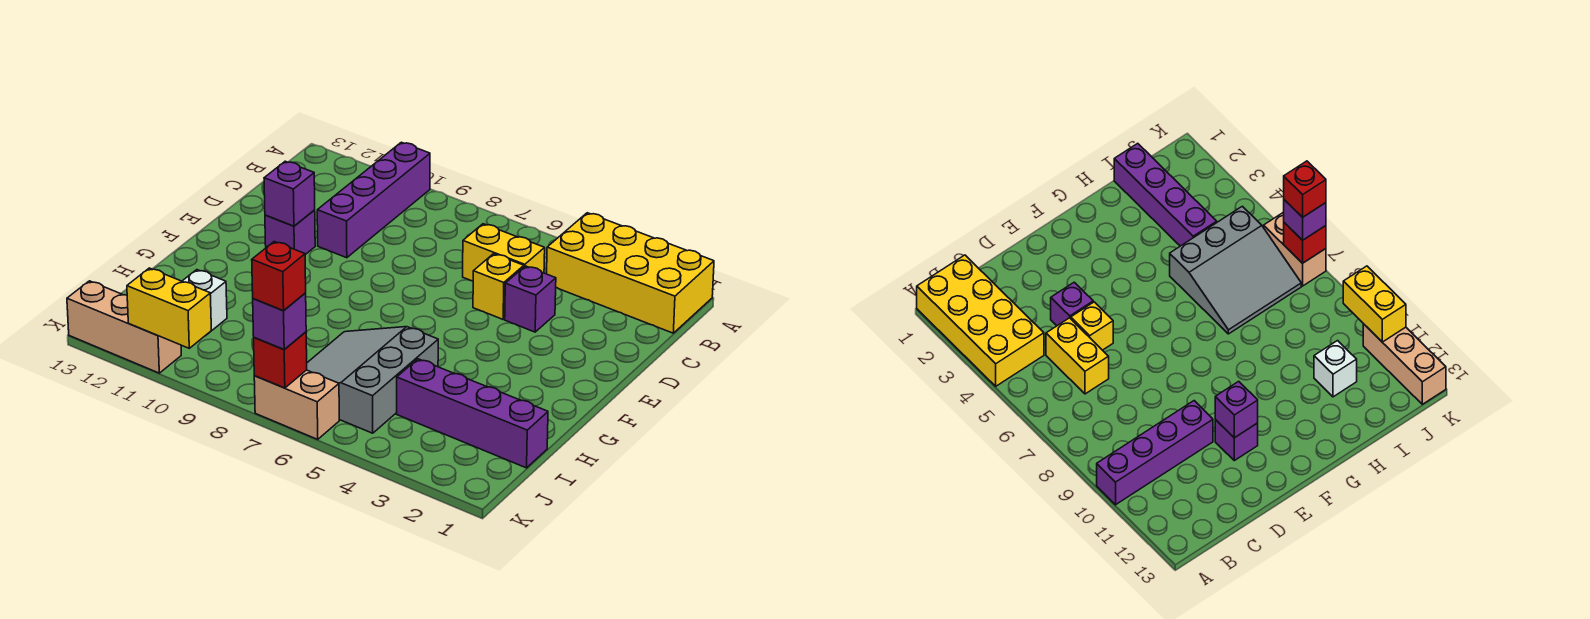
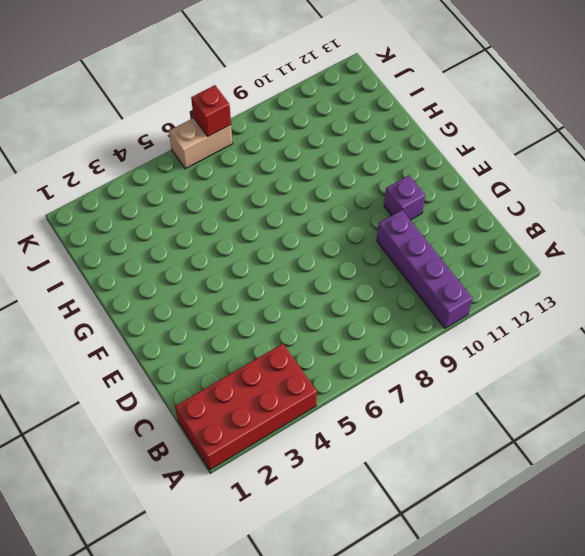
red 2x4 brick [175,344,317,470] -> yellow 2x4 brick [547,213,714,333]
none -> yellow 1x2 brick [463,224,545,281]
none -> purple 1x1 brick [505,266,556,332]
none -> yellow 1x1 brick [473,254,524,319]

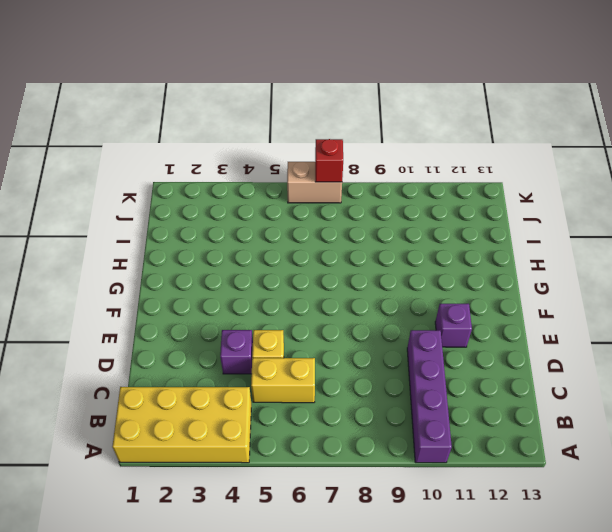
none -> grey 3x3 slope [307,327,438,433]
none -> purple 1x4 brick [397,359,548,468]
none -> white 1x1 brick [182,270,227,333]

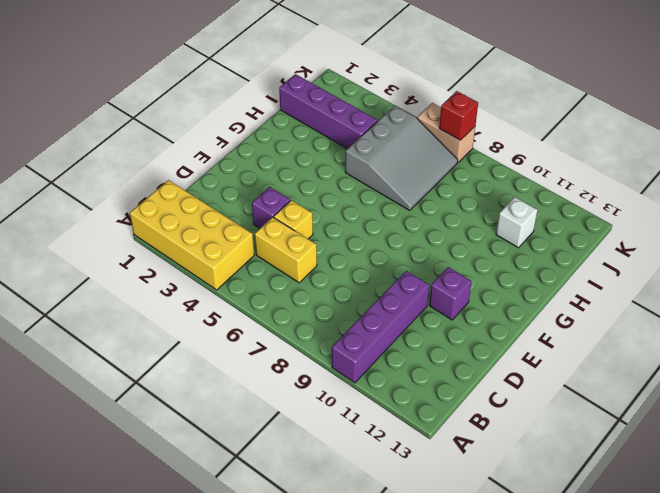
none -> tan 1x3 brick [67,281,181,373]
none -> purple 1x1 brick [264,161,315,226]
none -> yellow 1x2 brick [127,268,212,348]

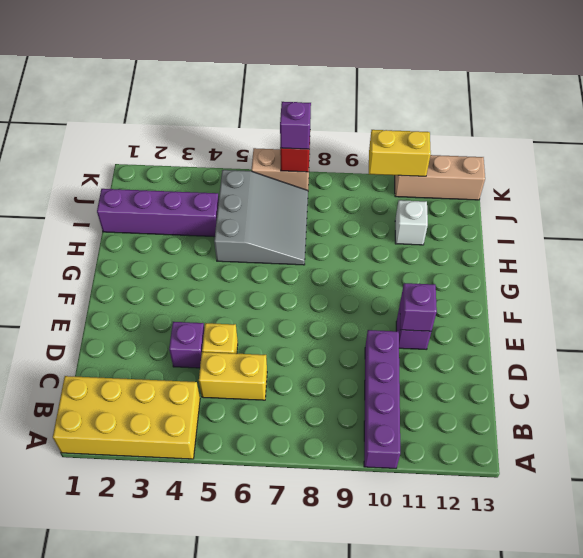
none -> red 1x1 brick [252,242,306,311]

